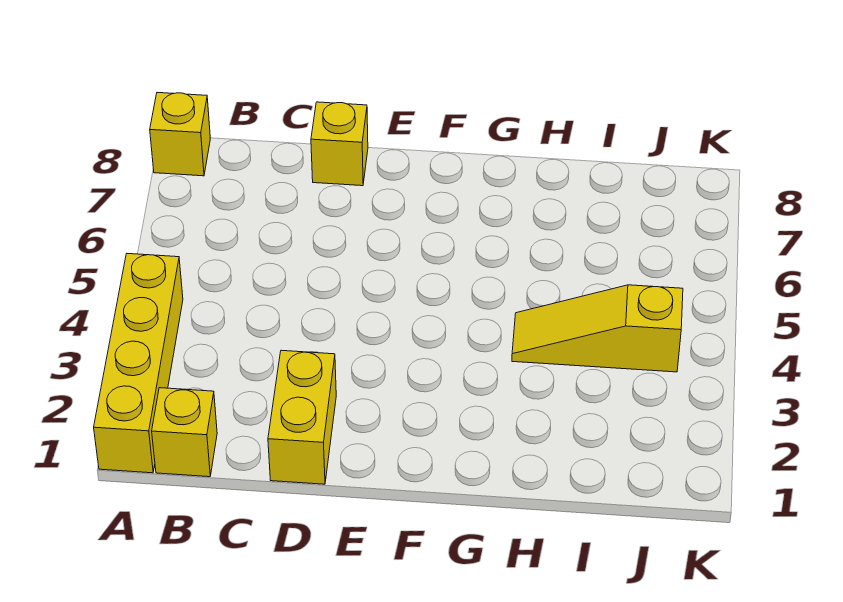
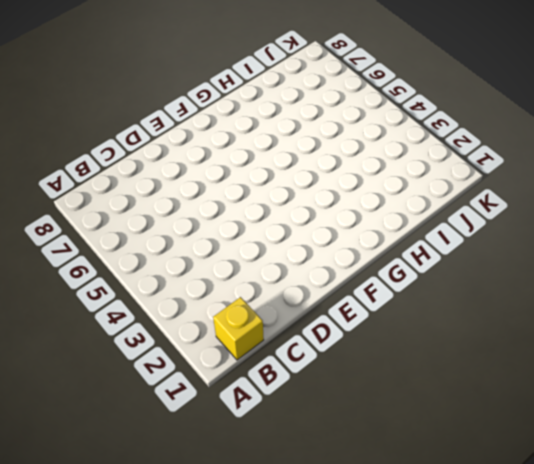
none -> yellow 1x4 brick [94,254,183,473]
none -> yellow 1x1 brick [150,93,210,176]

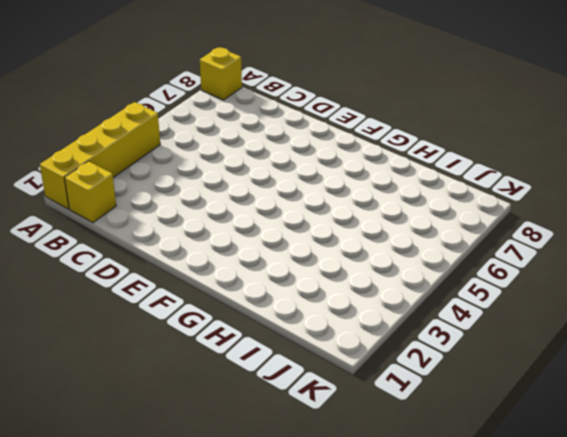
none -> yellow 1x2 brick [268,350,336,484]
none -> yellow 1x1 brick [311,102,368,186]

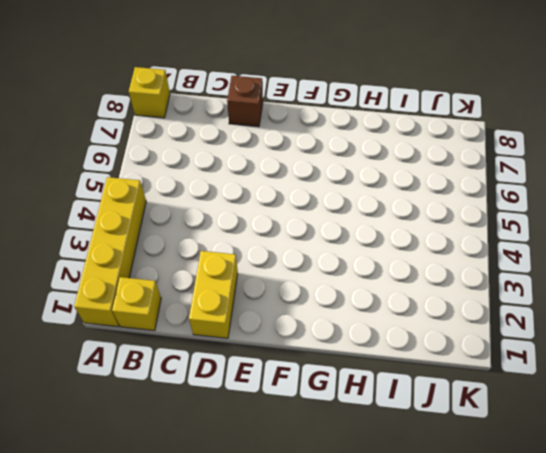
brown 1x1 brick [227,76,263,127] -> yellow 1x1 brick [311,102,368,186]
none -> yellow 1x3 slope [512,285,683,372]

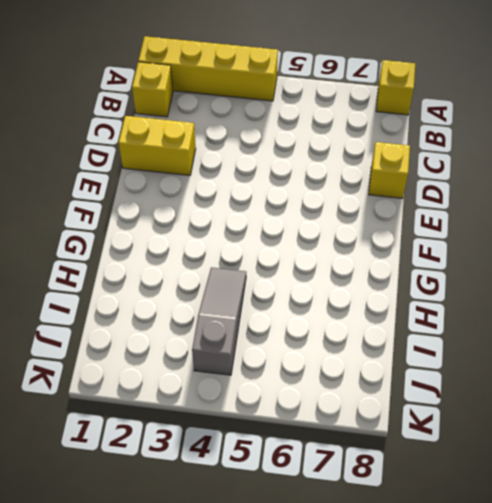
grey 1x3 slope [192,267,246,375] -> yellow 1x3 slope [512,285,683,372]

